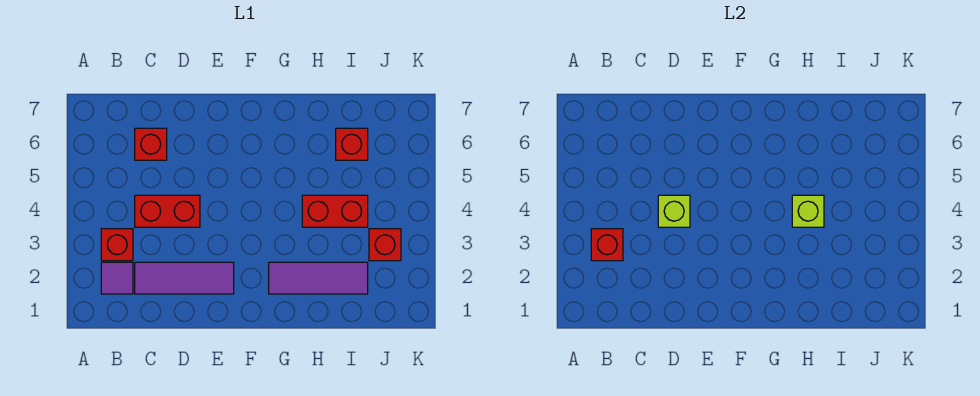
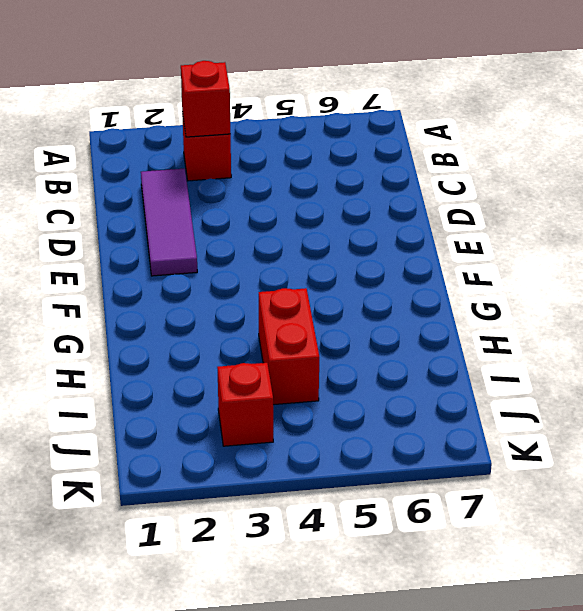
none -> purple 1x1 tile [101,262,133,294]
none -> red 1x2 brick [135,195,200,227]
none -> red 1x1 brick [135,128,167,160]

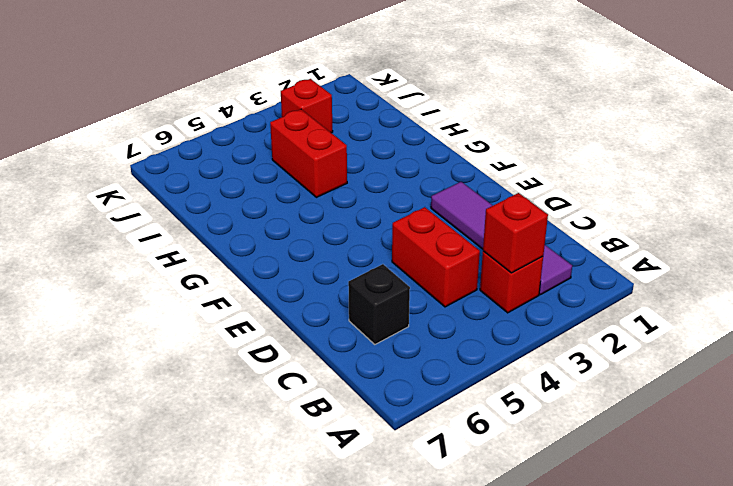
black 1x1 brick [348,264,410,344] -> red 1x1 brick [135,128,167,160]
none -> purple 1x3 tile [269,262,368,294]
none -> red 1x1 brick [336,128,368,160]
none -> lime 1x1 brick [658,195,690,227]

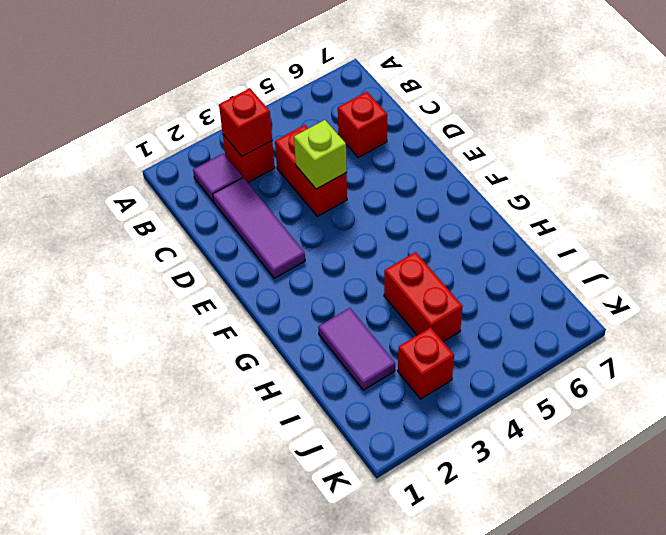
purple 1x2 tile [318,308,395,390] -> purple 1x3 tile [269,262,368,294]
none -> red 1x1 brick [336,128,368,160]
none -> lime 1x1 brick [792,195,824,227]

